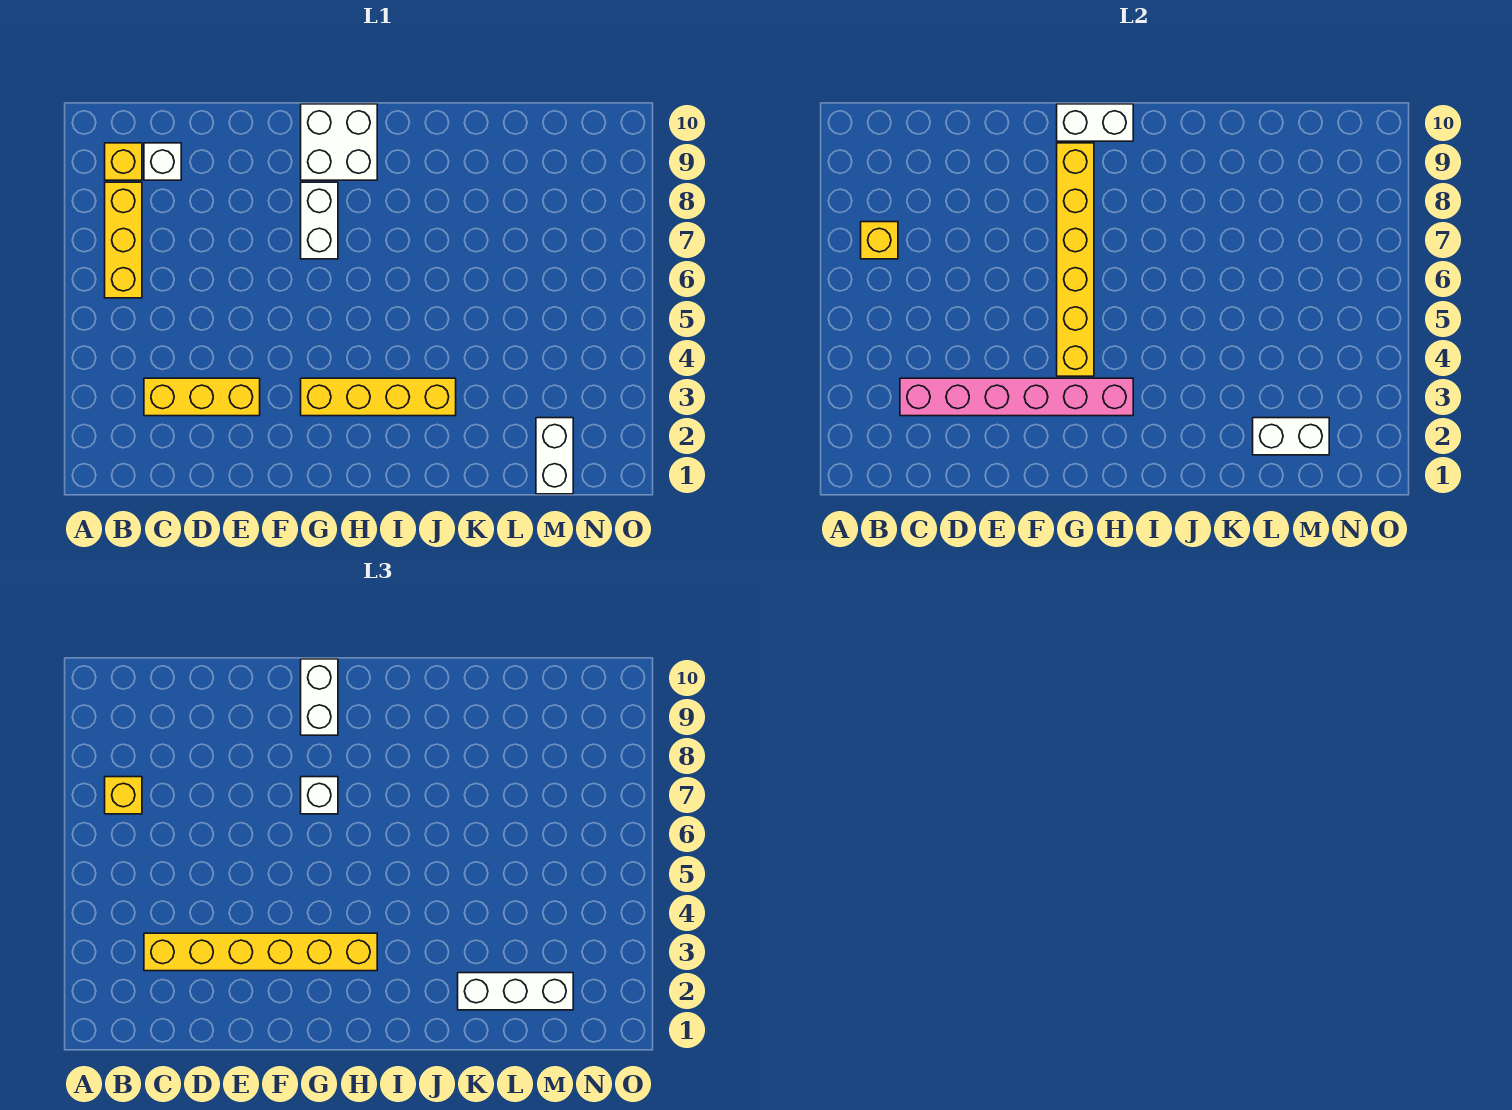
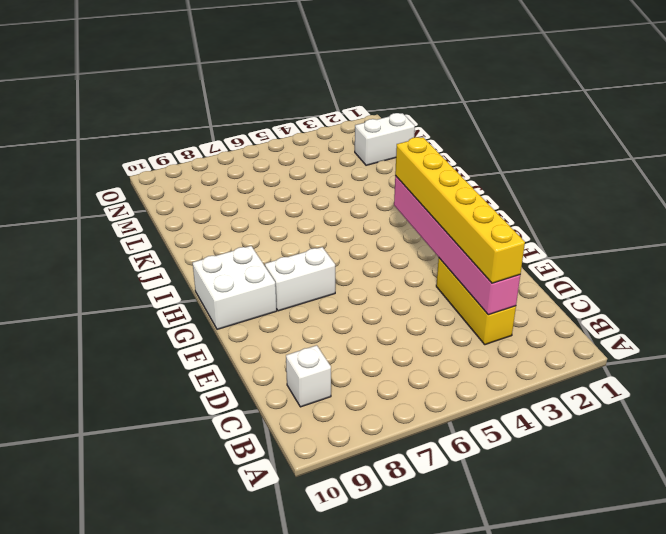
none -> yellow 1x3 brick [105,182,142,298]
none -> yellow 1x1 brick [105,143,142,180]
none -> yellow 1x4 brick [301,378,456,416]

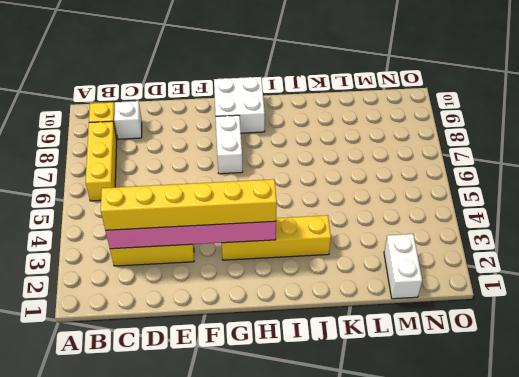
none -> yellow 1x1 brick [861,222,898,259]
none -> yellow 1x6 brick [1057,143,1094,376]
none -> white 1x2 brick [1057,104,1133,141]

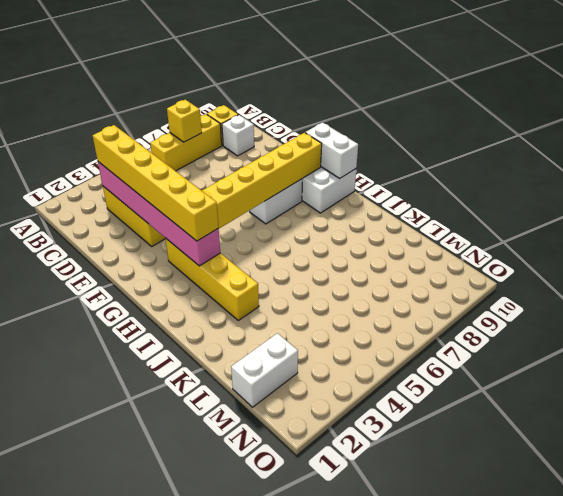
none -> white 1x2 brick [1253,418,1329,455]
none -> yellow 1x1 brick [105,777,142,814]
none -> white 1x1 brick [301,777,338,814]

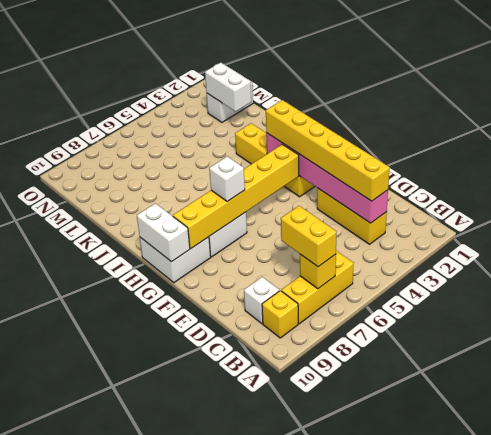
yellow 1x2 brick [281,206,337,267] -> yellow 1x1 brick [105,777,142,814]
none -> white 1x2 brick [301,659,338,735]
none -> white 1x3 brick [458,973,573,1010]

